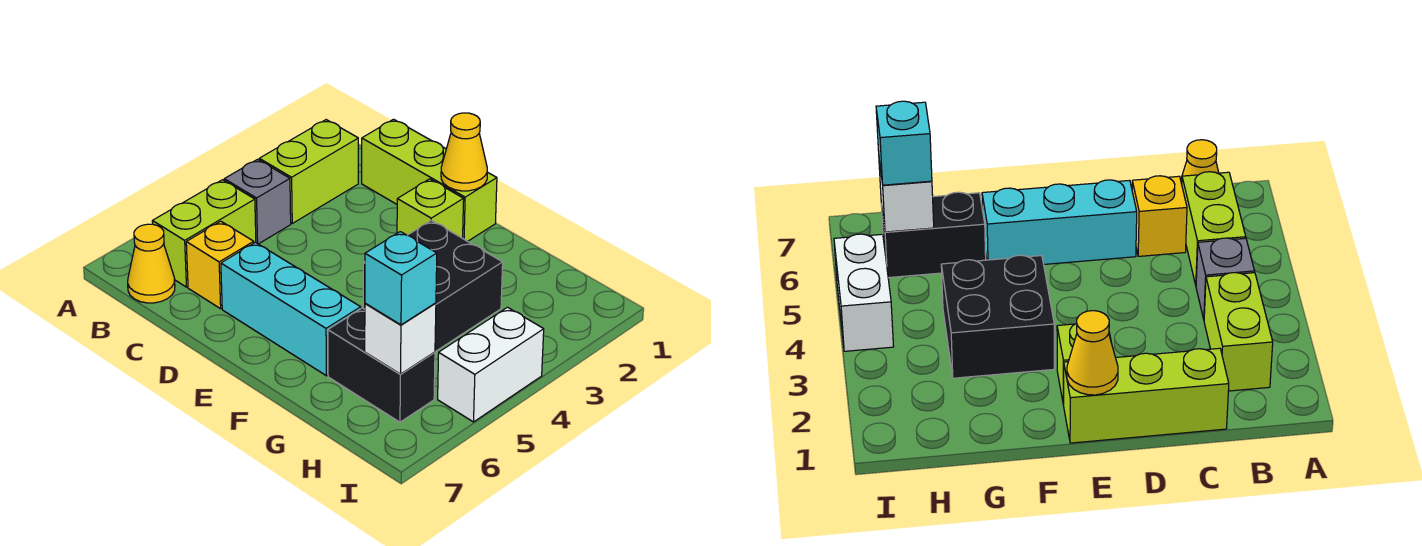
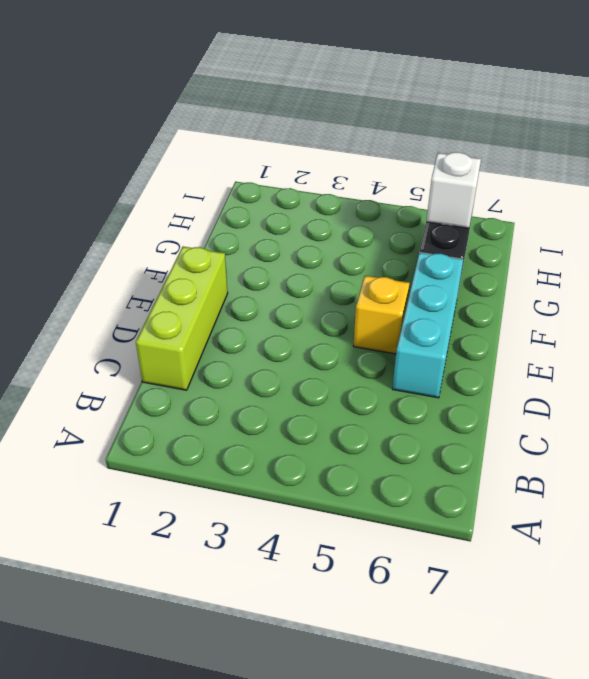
yellow 1x1 brick [353,276,410,354] -> yellow 1x1 brick moved to [186,221,254,309]
none -> lime 1x2 brick [259,120,358,223]
none -> grey 1x1 brick [224,159,291,244]
none -> lime 1x2 brick [152,180,256,287]

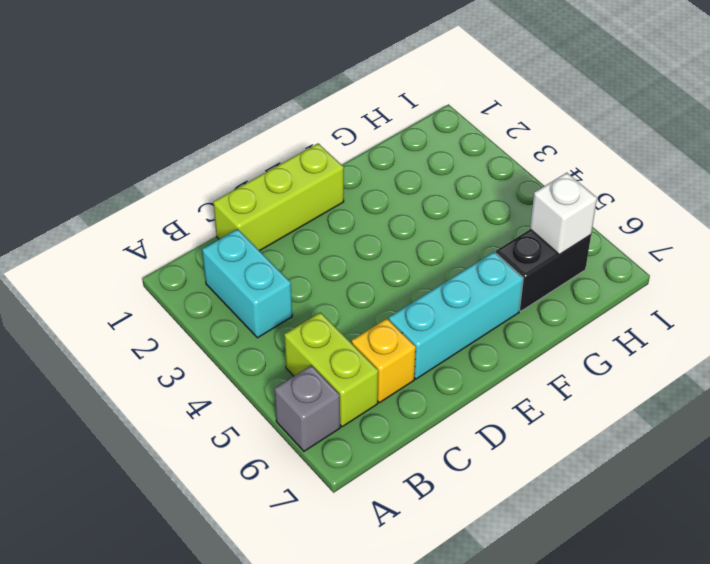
grey 1x1 brick [274,365,340,451] -> grey 1x1 brick moved to [224,159,291,244]
cyan 1x2 brick [202,229,292,338] -> lime 1x2 brick [259,120,358,223]
none -> yellow 1x1 cone [128,224,175,303]
none -> lime 1x1 brick [397,179,464,238]
none -> black 2x2 brick [363,220,503,352]

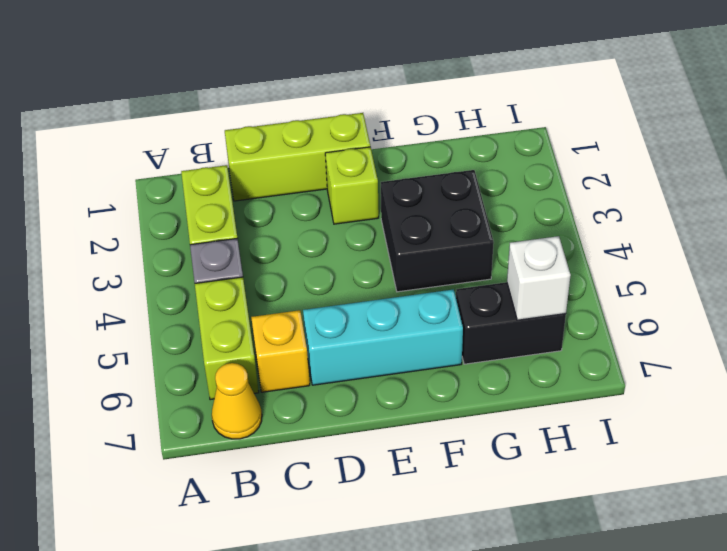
none -> white 1x2 brick [438,307,544,422]
none -> yellow 1x1 cone [441,113,487,191]
none -> cyan 1x1 brick [365,232,437,325]

